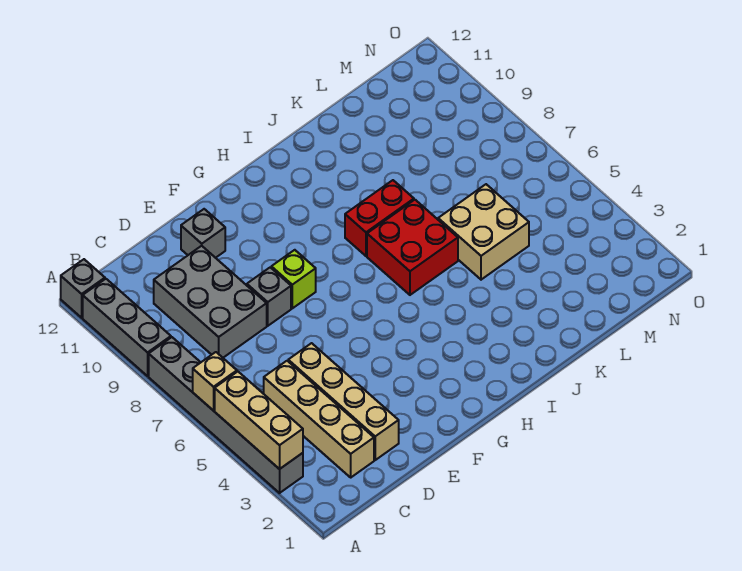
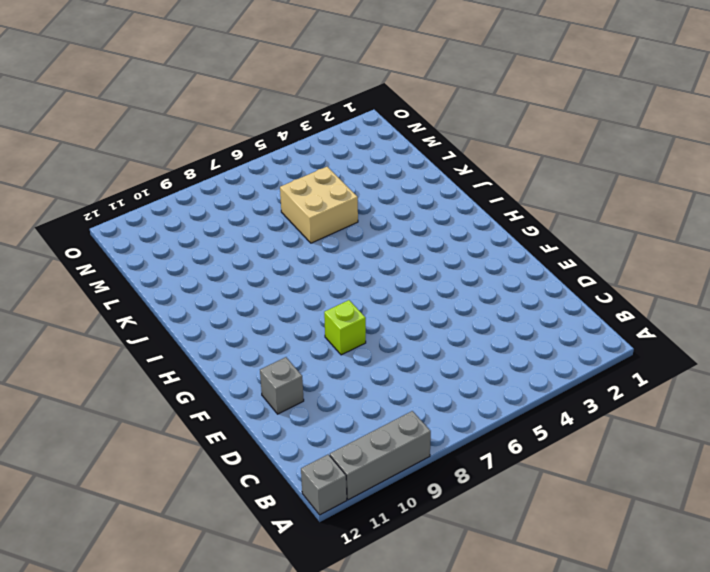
none -> grey 1x6 brick [149,337,303,493]
none -> tan 1x4 brick [264,361,374,477]
none -> grey 2x3 brick [154,246,267,358]

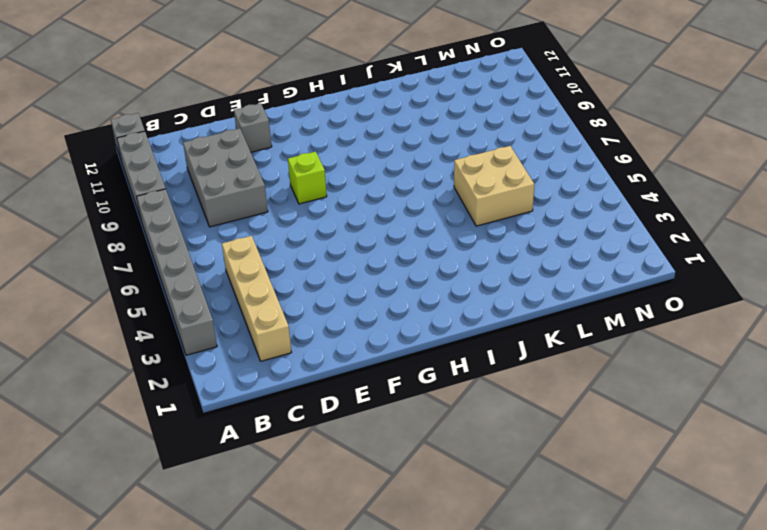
none -> tan 1x4 brick [288,343,399,460]
none -> grey 1x1 brick [247,267,291,326]
none -> red 2x2 brick [367,200,458,295]

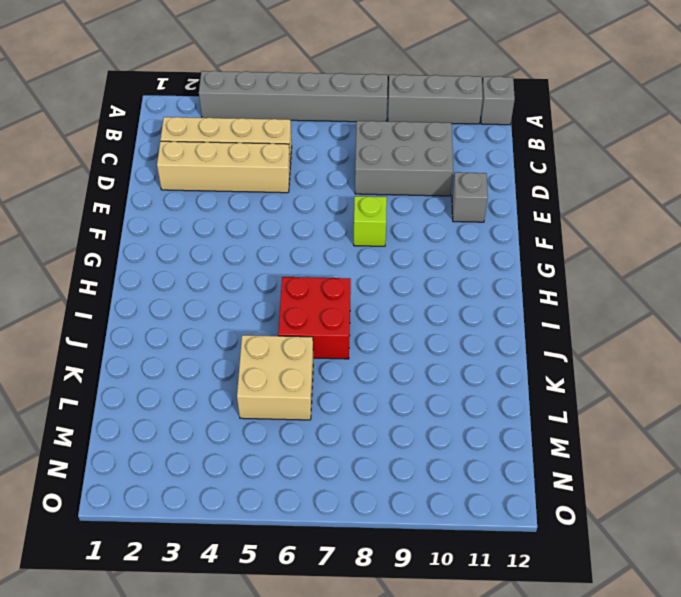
none -> grey 1x1 brick [247,267,291,326]
none -> red 1x2 brick [345,180,414,256]
none -> tan 1x3 brick [215,372,303,469]

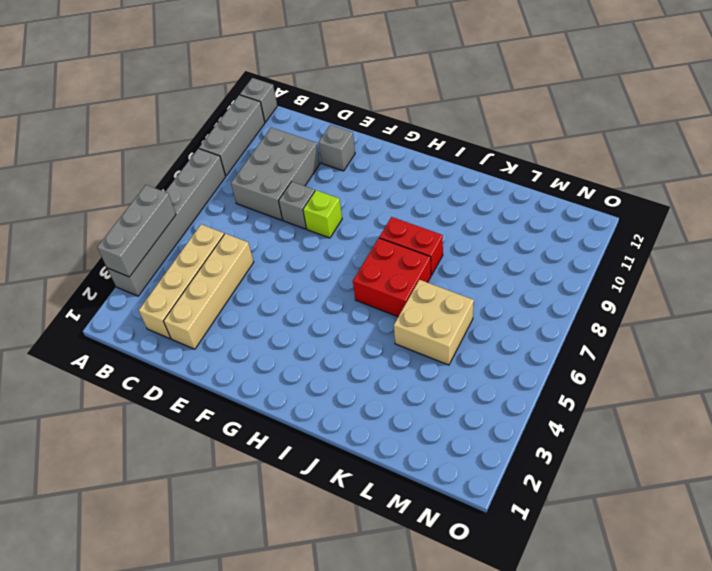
grey 1x3 brick [97,185,176,277] -> tan 1x3 brick [215,372,303,469]
none -> tan 1x1 brick [193,352,237,411]

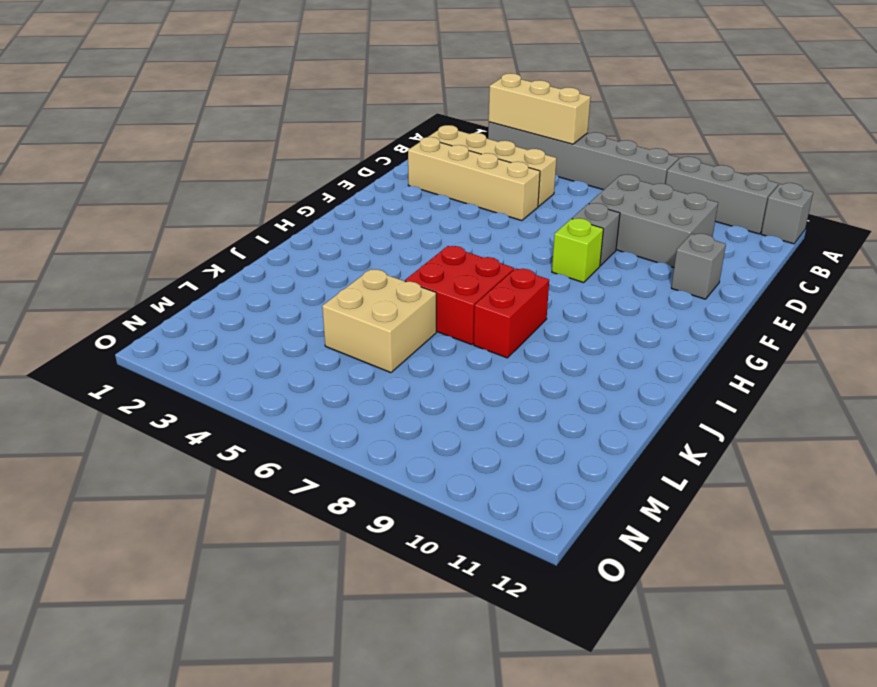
none -> tan 1x1 brick [193,352,237,411]

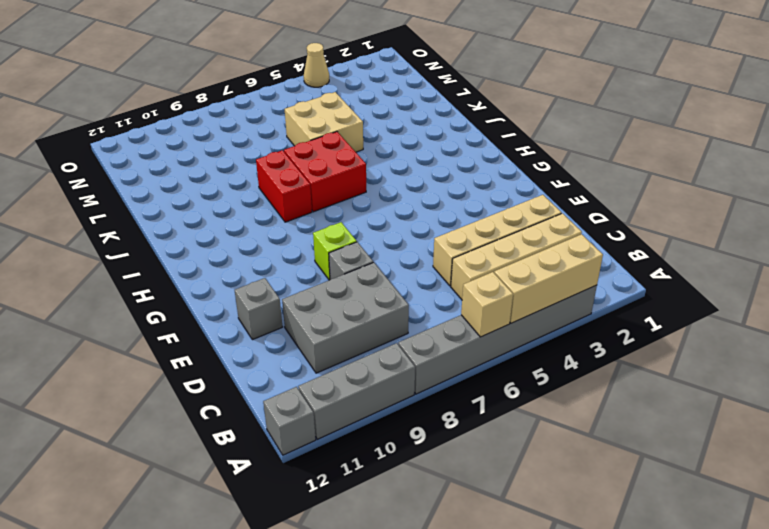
tan 1x1 cone [304,43,329,87] -> none

